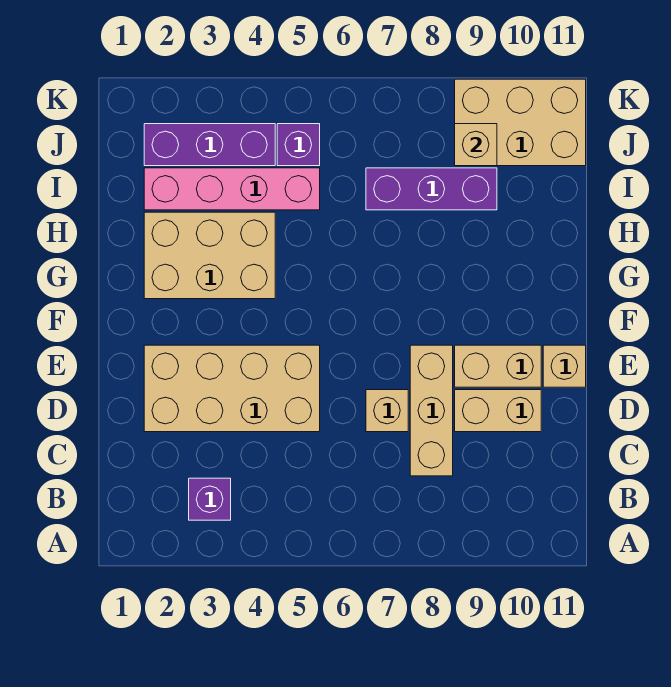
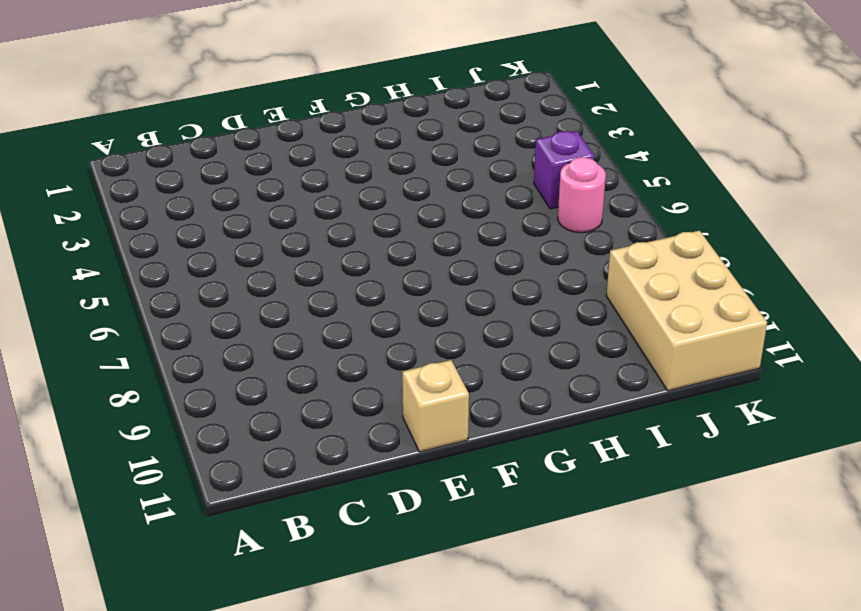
pink 1x1 round brick [558,157,606,233] -> none
none -> purple 1x1 brick [189,478,231,520]
none -> tan 1x3 brick [410,345,453,476]
none -> tan 2x4 brick [144,345,320,432]

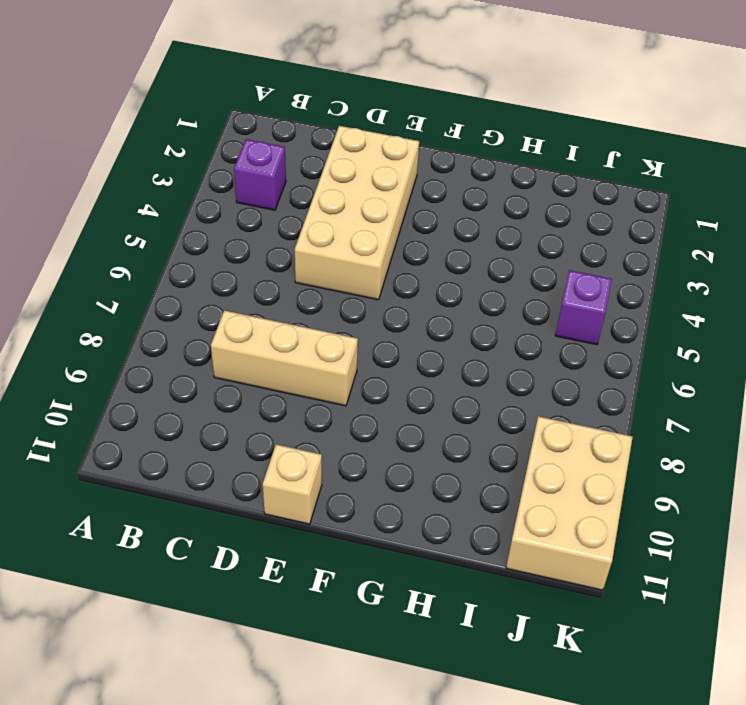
none -> tan 1x1 brick [366,390,408,432]
none -> tan 1x2 brick [455,390,541,432]
none -> tan 1x2 brick [455,345,541,387]

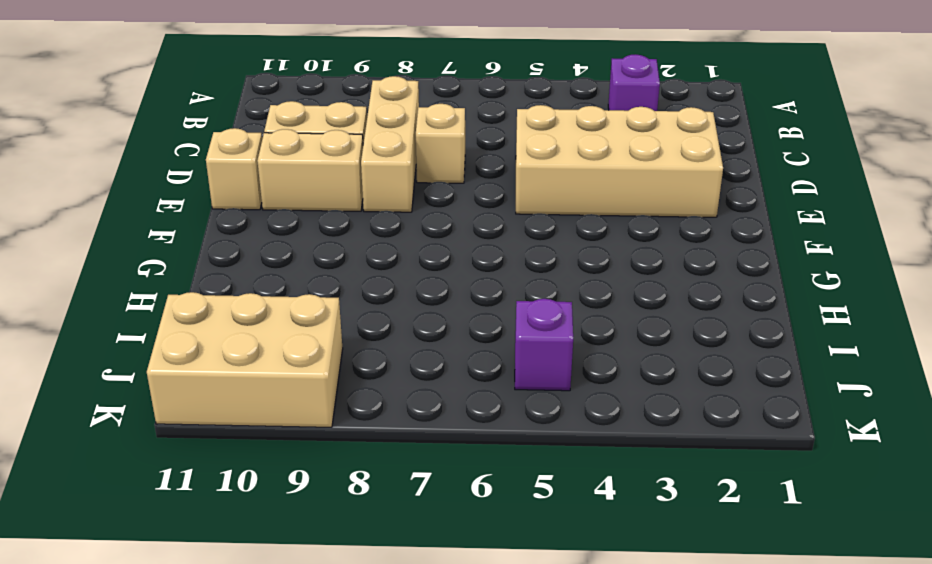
none -> tan 2x3 brick [144,212,275,299]
none -> pink 1x4 brick [144,168,320,210]
none -> purple 1x3 brick [366,168,497,210]

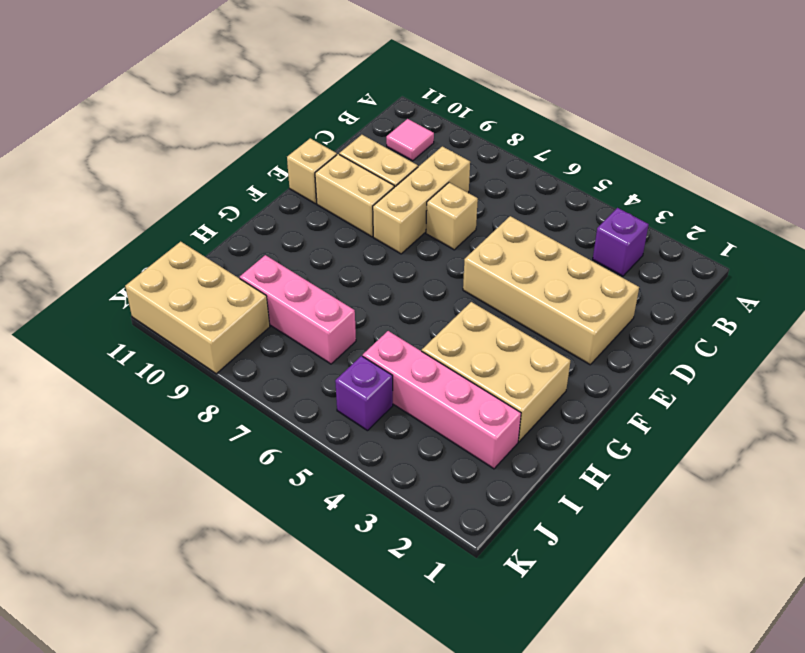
pink 1x1 tile [386,119,434,161] -> none
pink 1x3 brick [240,255,356,364] -> purple 1x3 brick [366,168,497,210]
none -> purple 1x3 brick [144,124,275,166]
none -> tan 1x1 brick [455,124,497,166]

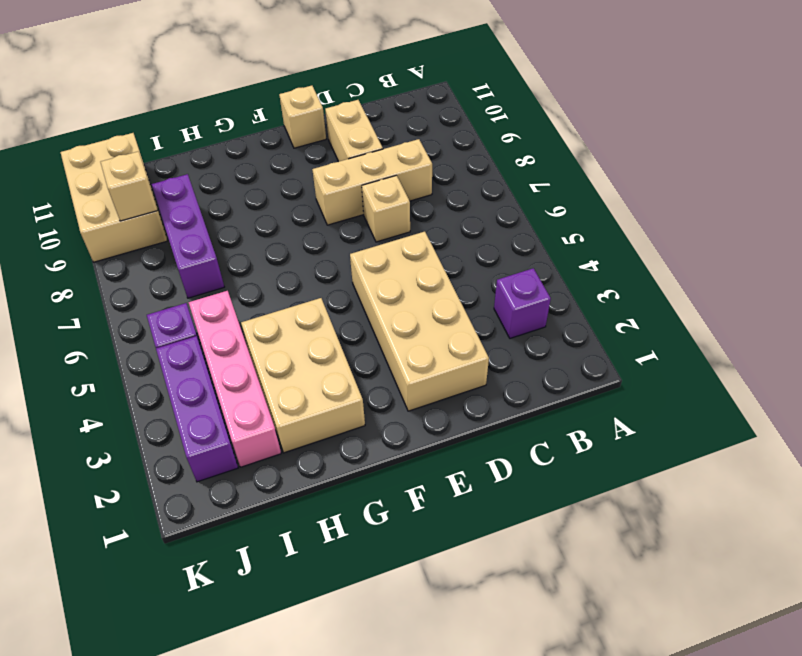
none -> tan 1x2 brick [455,345,541,387]

